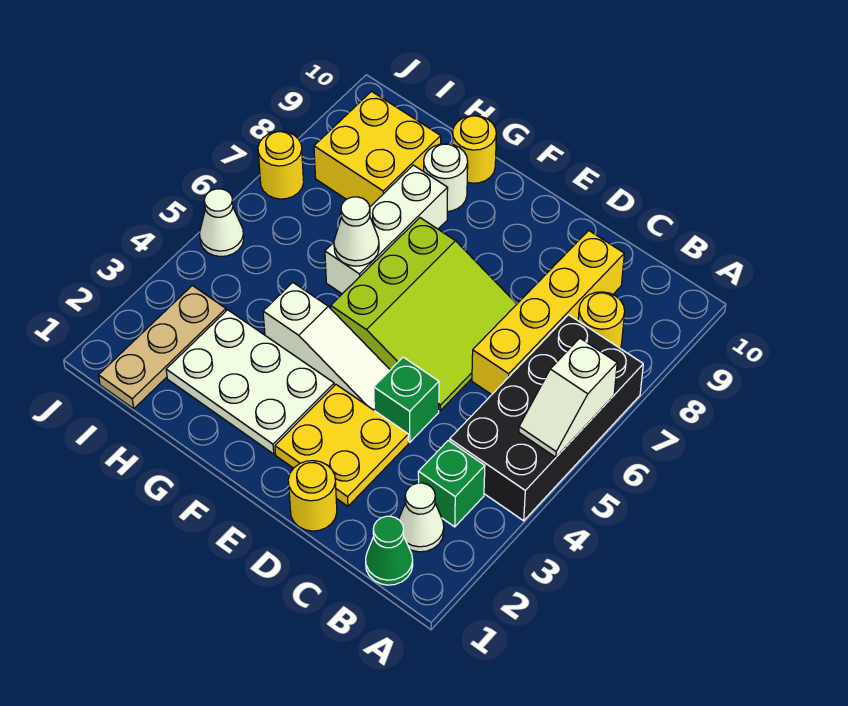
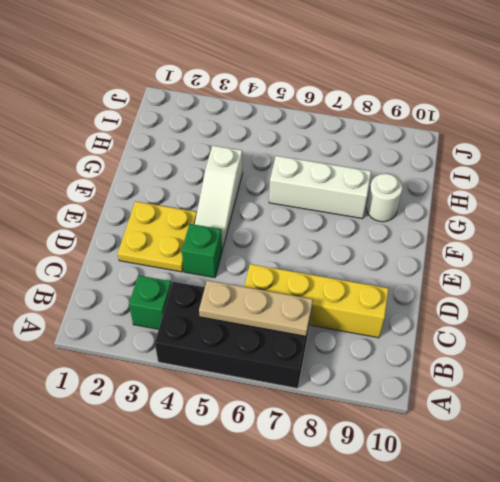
tan 1x3 plate [199,280,313,336] -> tan 1x3 plate moved to [99,286,226,409]
none -> green 1x1 cone [366,516,413,585]
none -> white 1x1 cone [399,483,444,552]
none -> yellow 1x1 round brick [578,292,625,349]

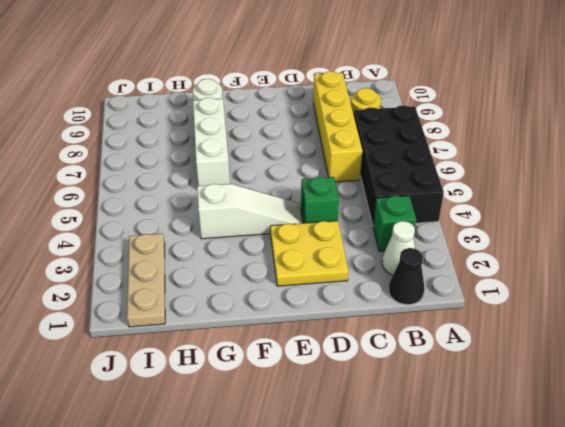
black 1x1 cone [389,248,424,305] -> green 1x1 cone [366,516,413,585]
none -> yellow 1x1 round brick [288,461,337,531]
none -> lime 3x3 slope [331,218,517,411]
none -> white 2x3 plate [166,310,334,454]

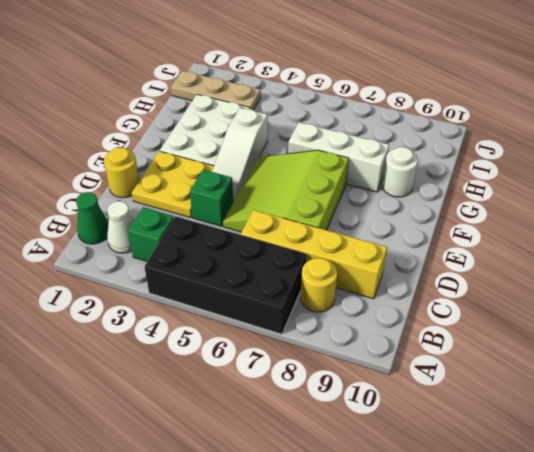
lime 3x3 slope [223,150,349,232] -> lime 3x3 slope turned to [331,218,517,411]
none -> yellow 1x1 round brick [452,116,496,183]
none -> yellow 2x2 brick [314,91,441,207]
none -> white 1x1 cone [200,189,244,257]

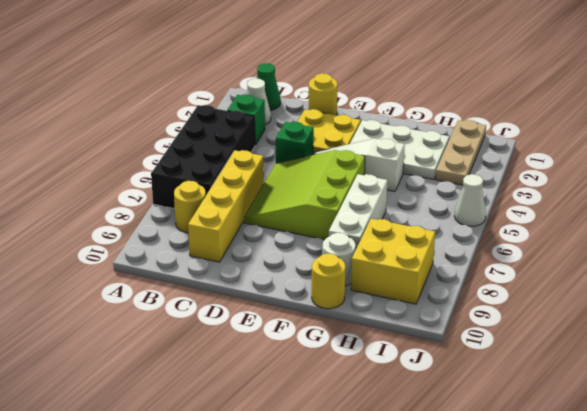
none -> yellow 1x1 round brick [258,131,304,199]
none -> white 1x2 slope [519,338,617,457]
none -> white 1x1 cone [334,197,379,266]

